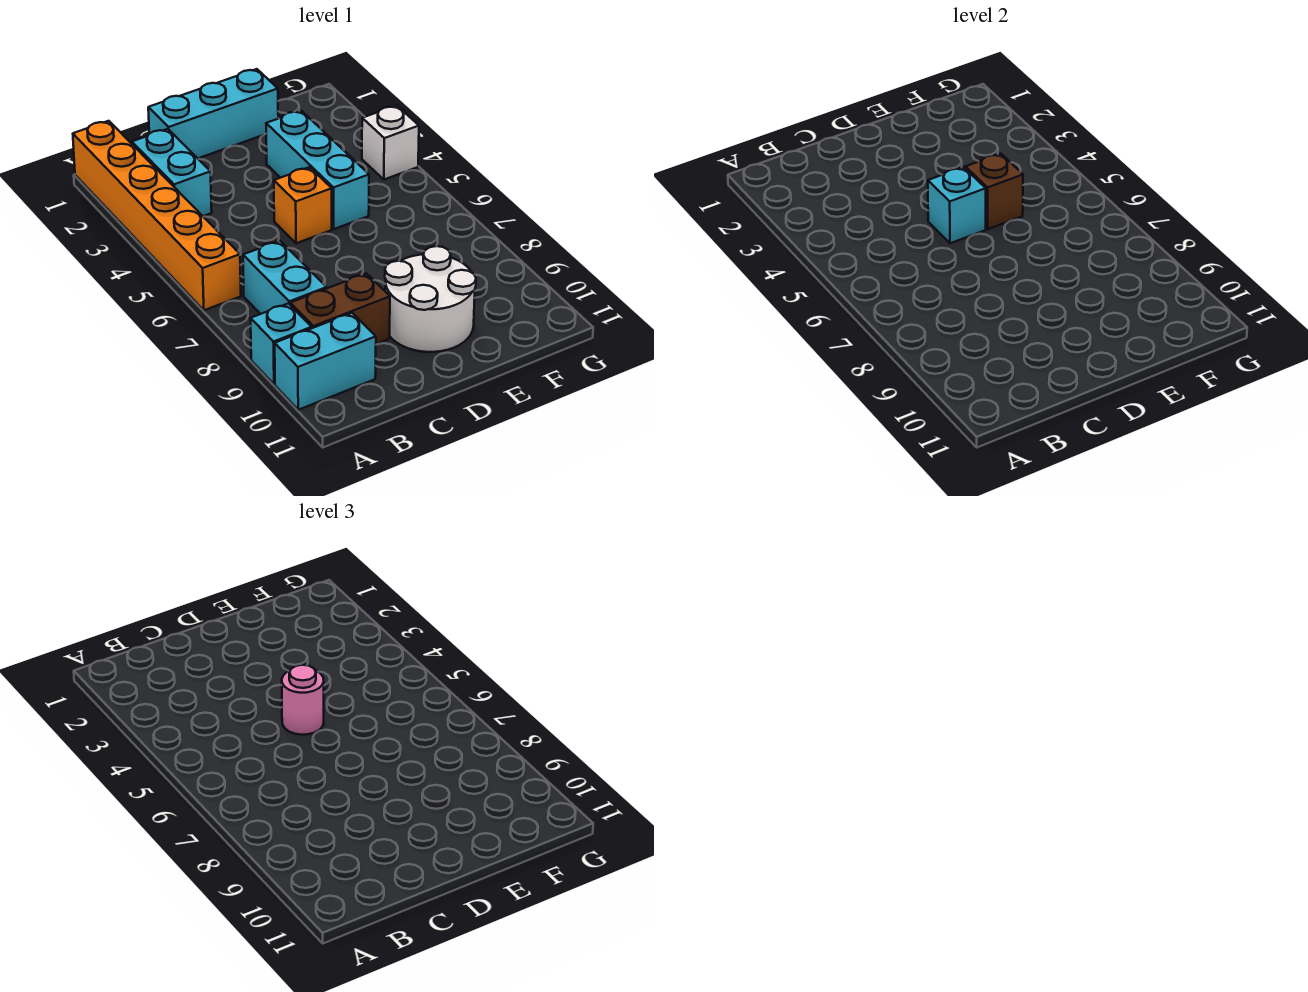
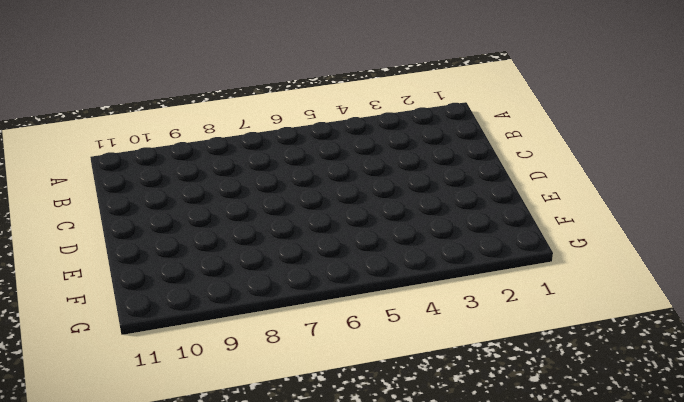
none -> orange 1x6 brick [73,121,241,310]
none -> cyan 1x1 brick [251,303,312,384]
none -> cyan 1x2 brick [275,313,376,410]

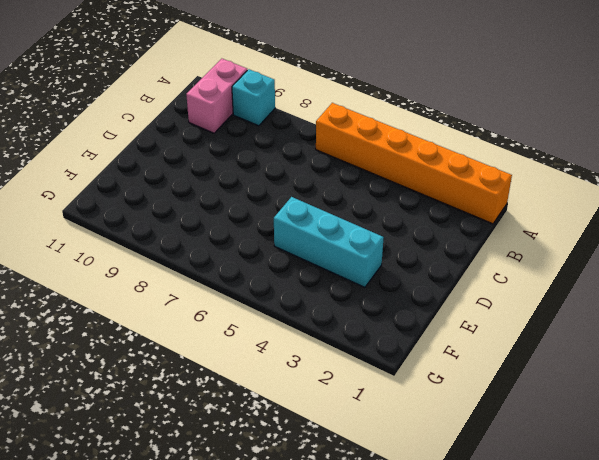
pink 1x2 brick [186,59,247,133] -> cyan 1x2 brick [275,313,376,410]
none -> cyan 1x2 brick [132,129,212,216]
none -> cyan 1x2 brick [243,241,327,314]
none -> brown 1x2 brick [290,273,390,344]

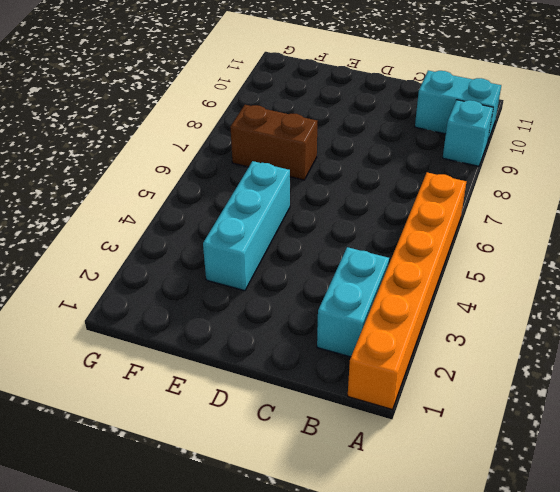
brown 1x2 brick [230,105,317,180] -> brown 1x2 brick moved to [290,273,390,344]
none -> cyan 1x2 brick [243,241,327,314]
none -> cyan 1x3 brick [148,69,278,158]
none -> orange 1x1 brick [274,167,332,243]

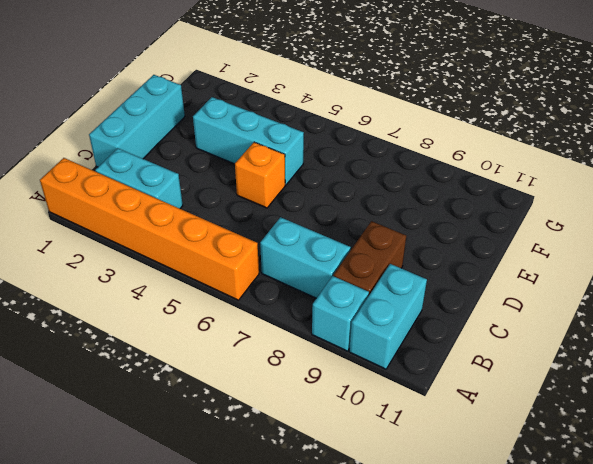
none -> white 2x2 round brick [385,246,476,352]
none -> white 1x1 brick [362,105,419,180]
none -> cyan 1x1 brick [928,167,986,243]

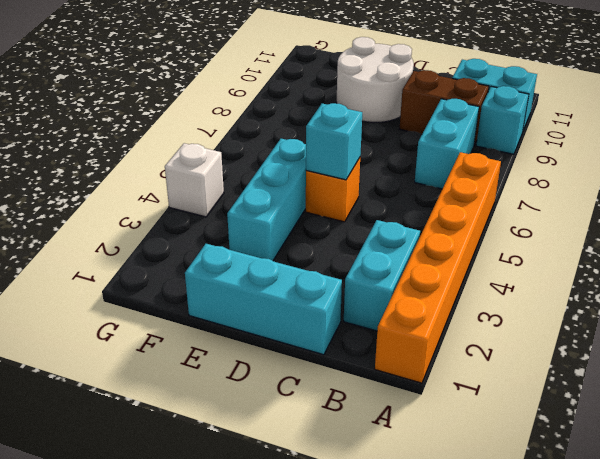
none -> brown 1x1 brick [965,154,1023,229]
none -> pink 1x1 round brick [282,665,324,735]

